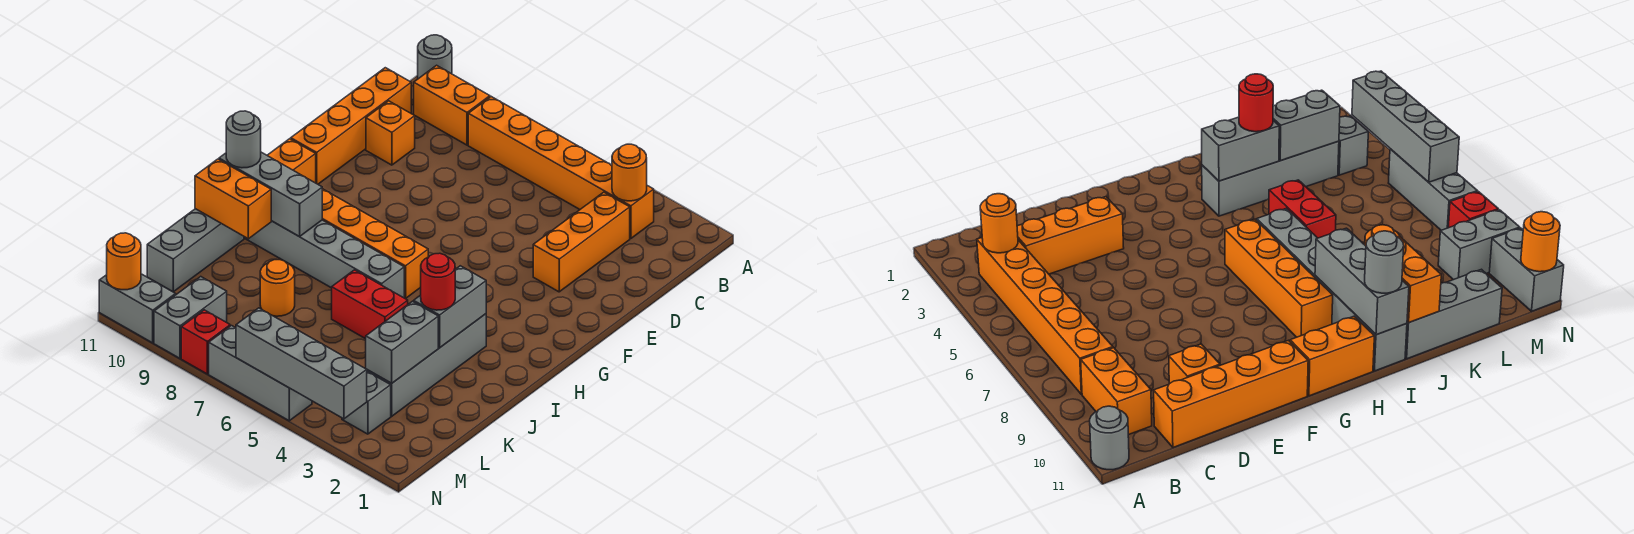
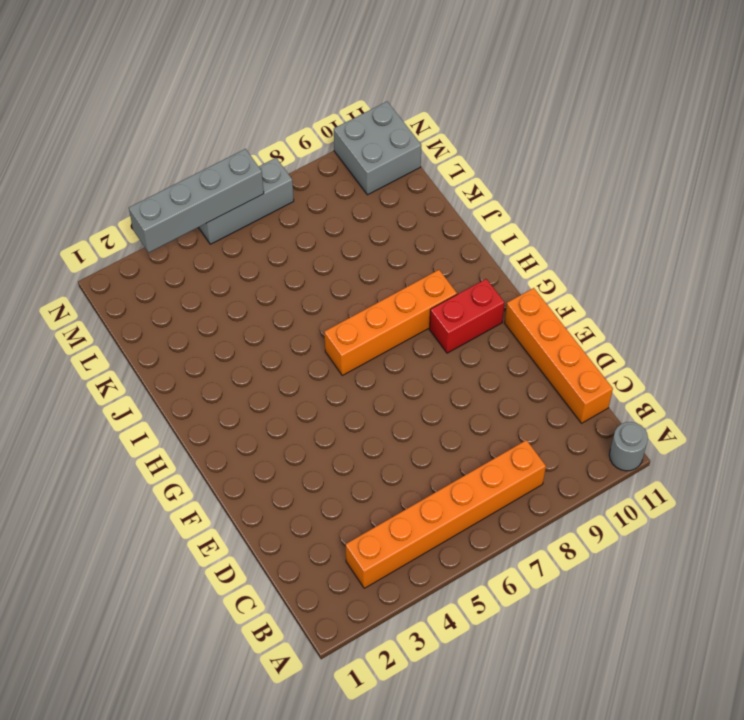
red 1x2 brick [429,279,505,353] -> red 1x2 brick moved to [332,270,408,339]
grey 2x2 brick [334,102,421,195] -> grey 1x2 brick [99,274,176,343]
none -> orange 1x2 brick [414,65,490,145]
none -> orange 1x3 brick [533,192,630,292]
none -> orange 1x1 brick [366,101,415,165]

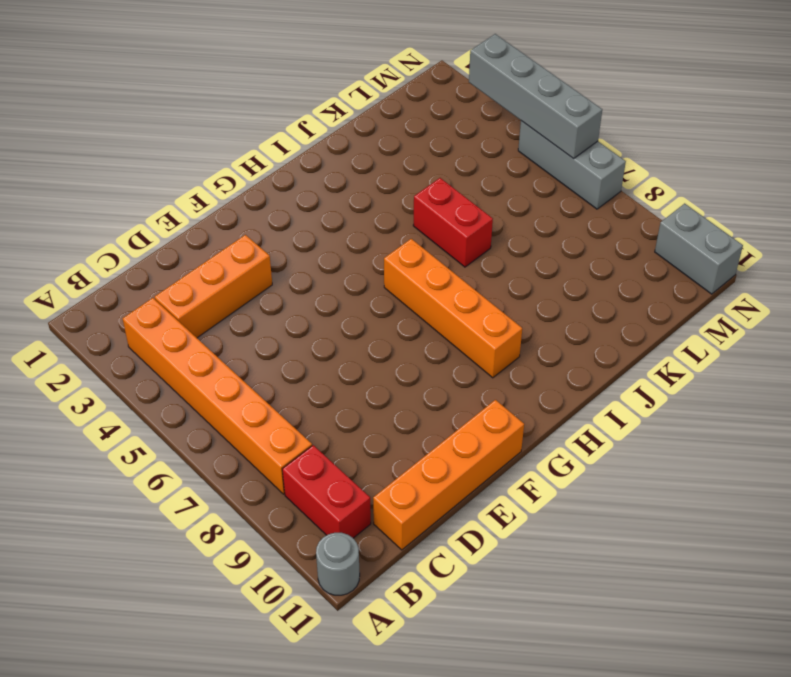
red 1x2 brick [282,445,371,538] -> orange 1x2 brick [414,65,490,145]
none -> orange 1x1 brick [366,101,415,165]
none -> orange 1x2 brick [267,139,316,183]
none -> grey 1x4 brick [367,314,486,416]

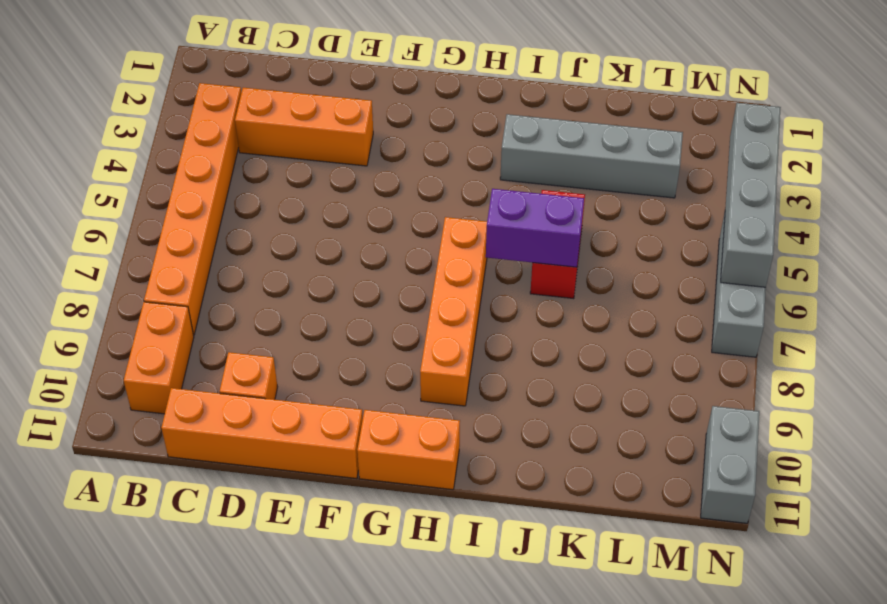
purple 1x2 brick [486,189,584,267] -> none
none -> grey 1x1 round brick [418,35,452,79]
none -> grey 1x6 brick [244,220,404,298]
none -> grey 1x3 brick [147,209,244,292]

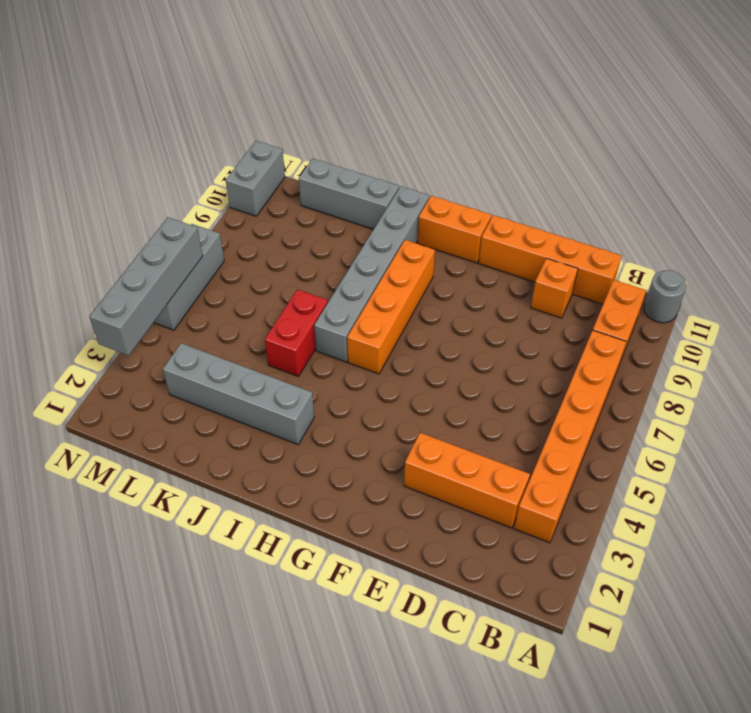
none -> orange 1x1 round brick [260,260,295,316]
none -> grey 1x1 brick [342,372,391,434]
none -> grey 1x2 brick [154,277,227,358]

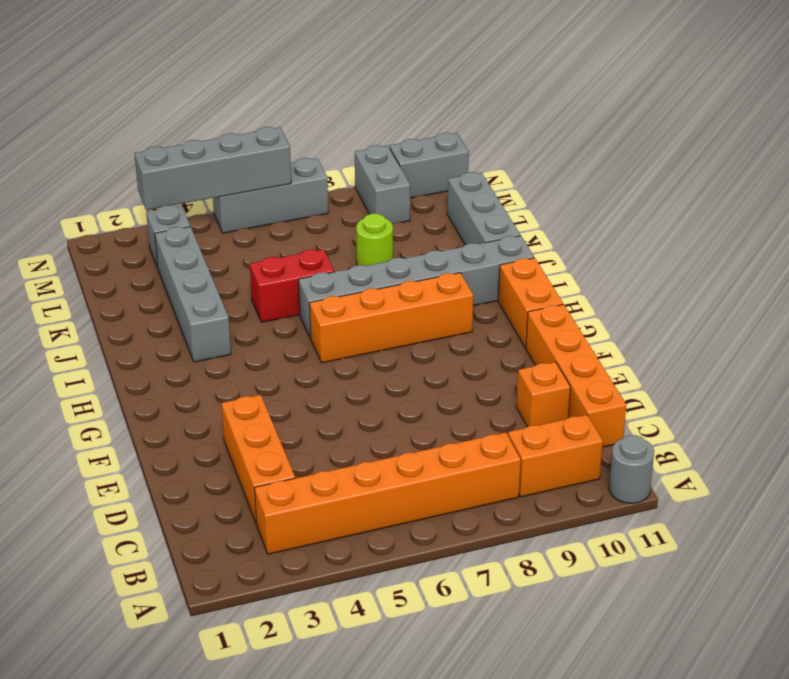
lime 1x1 round brick [356,214,393,266] -> orange 1x1 round brick [260,260,295,316]
none -> red 1x1 brick [181,310,230,374]
none -> orange 1x1 round brick [612,144,647,201]
none -> grey 1x2 brick [414,266,486,348]

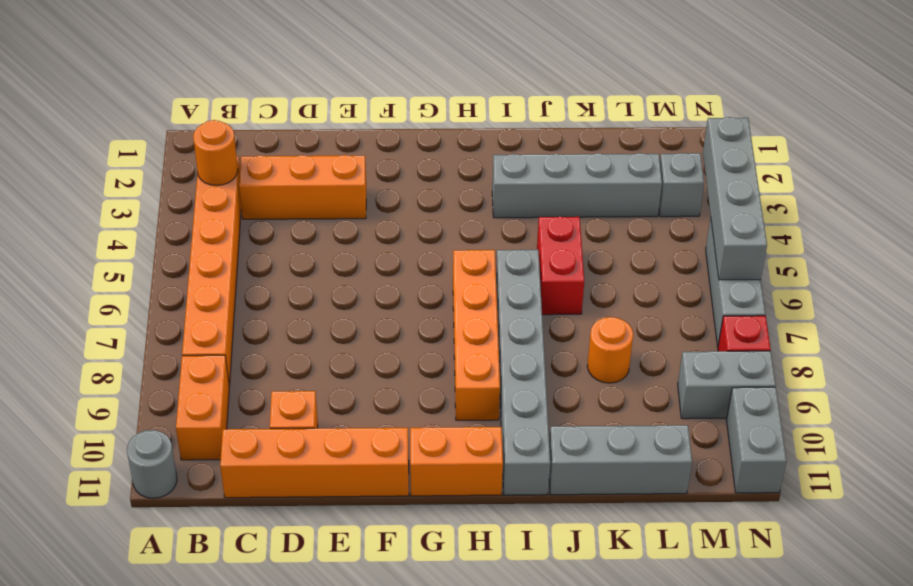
none -> grey 1x2 brick [414,266,486,348]
none -> grey 1x3 brick [219,152,322,237]
none -> orange 1x2 brick [195,159,271,239]

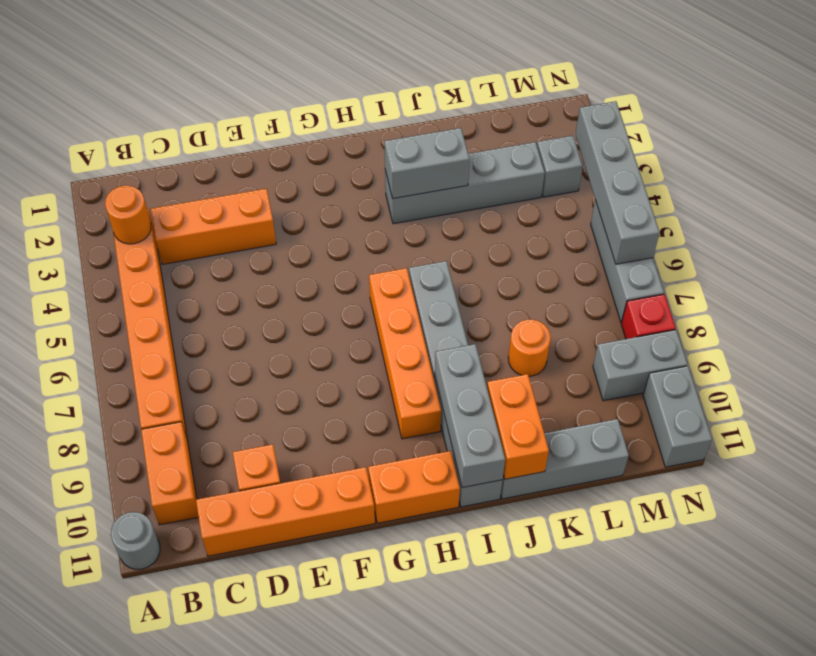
none -> red 1x2 brick [332,270,408,339]
none -> grey 1x2 brick [366,301,438,383]
none -> orange 1x1 round brick [107,233,141,290]

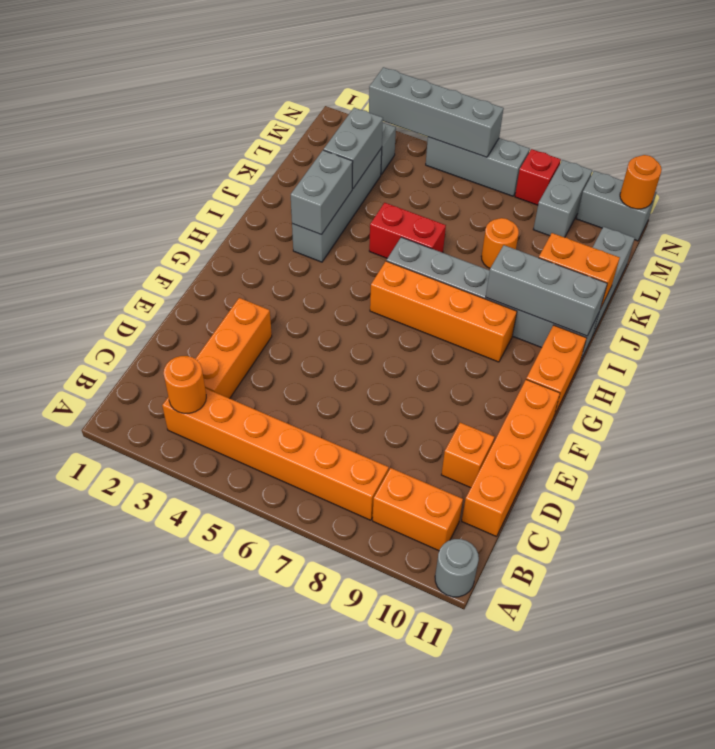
none -> grey 1x1 round brick [226,111,261,168]
none -> red 1x1 round brick [421,253,455,310]

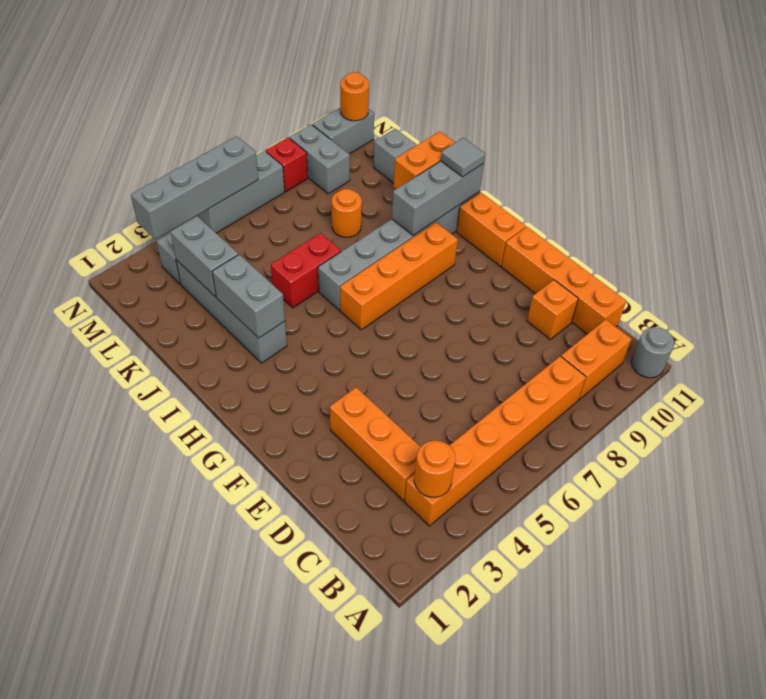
grey 1x1 tile [441,138,485,177] -> grey 1x1 round brick [226,111,261,168]
none -> red 1x1 round brick [421,253,455,310]

